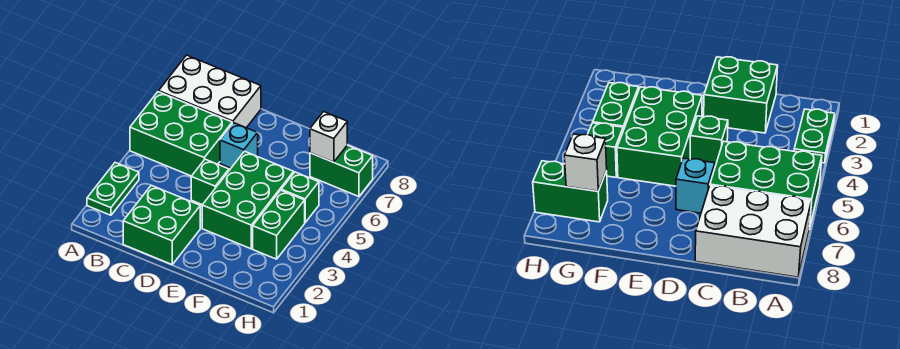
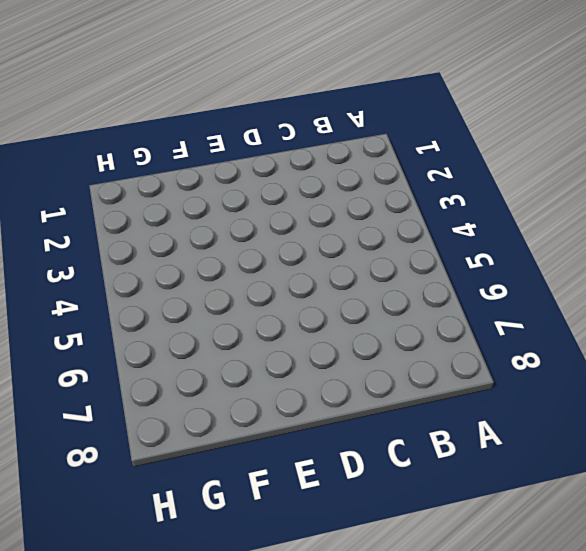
none -> green 1x2 plate [87,163,139,215]
none -> green 2x3 brick [130,92,232,176]

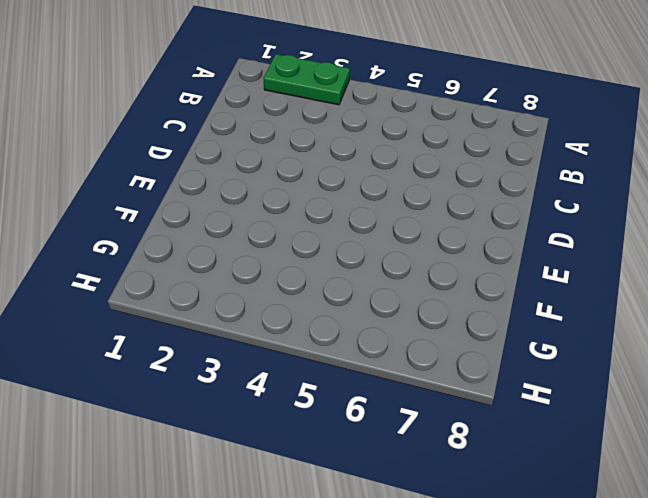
none -> green 2x3 brick [130,92,232,176]
none -> white 2x3 brick [159,55,261,128]

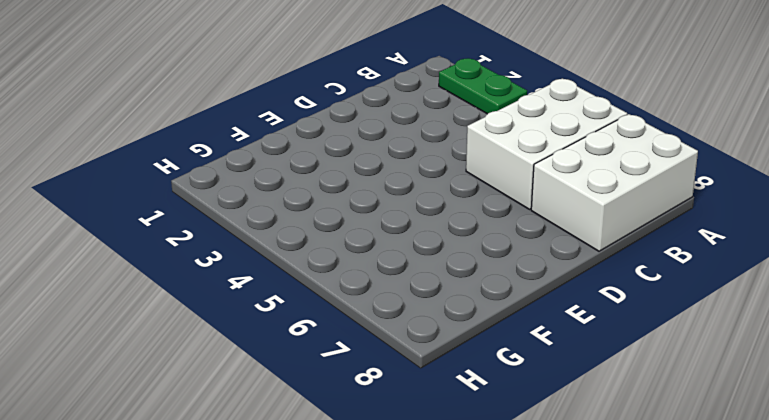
white 2x3 brick [466,78,627,209] -> green 2x3 brick [130,92,232,176]
none -> green 2x2 brick [123,185,200,264]
none -> green 1x1 brick [191,159,229,205]

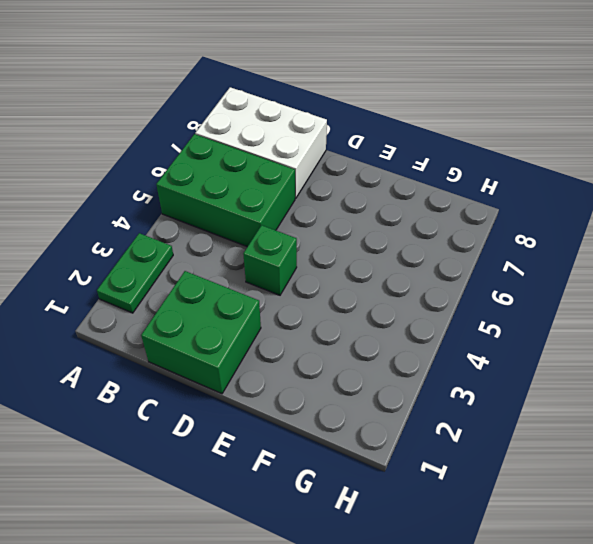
none -> cyan 1x1 brick [220,123,258,168]
none -> green 2x3 brick [202,151,294,249]

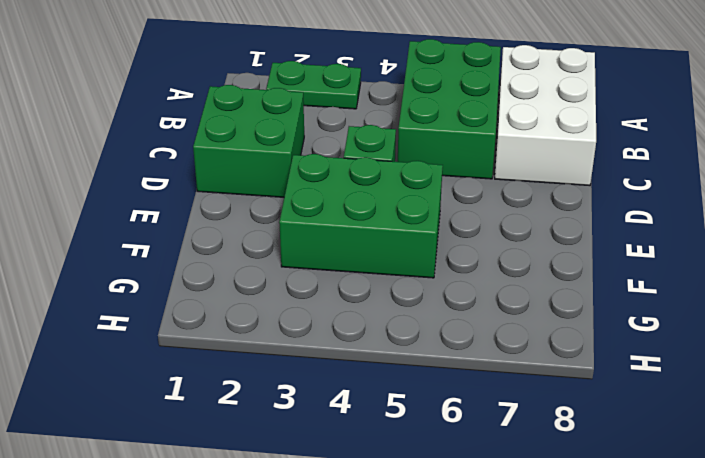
none -> cyan 1x1 brick [220,123,258,168]
none -> green 1x2 brick [253,190,305,259]

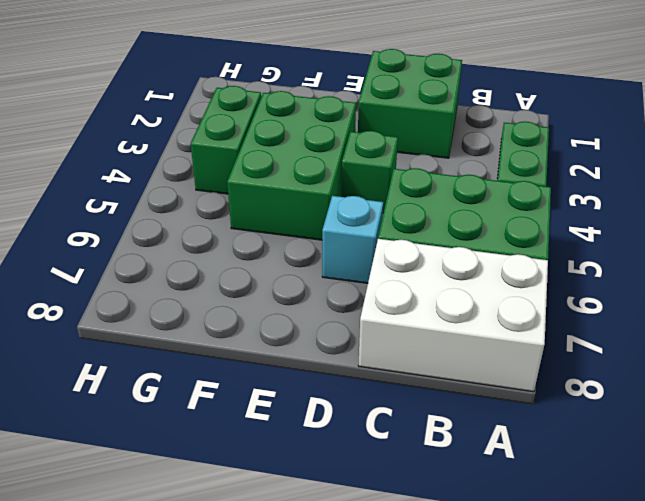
none -> green 1x1 brick [281,172,319,222]
none -> green 1x2 brick [310,145,373,196]

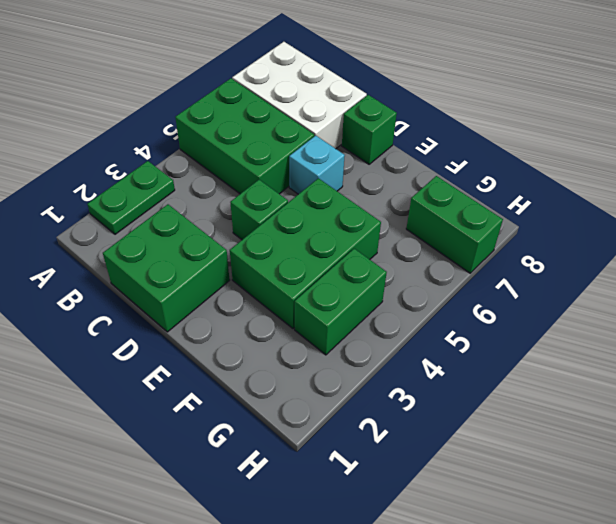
green 1x1 brick [342,95,397,164] -> green 1x1 brick moved to [281,172,319,222]
none -> white 1x1 brick [310,112,347,162]

